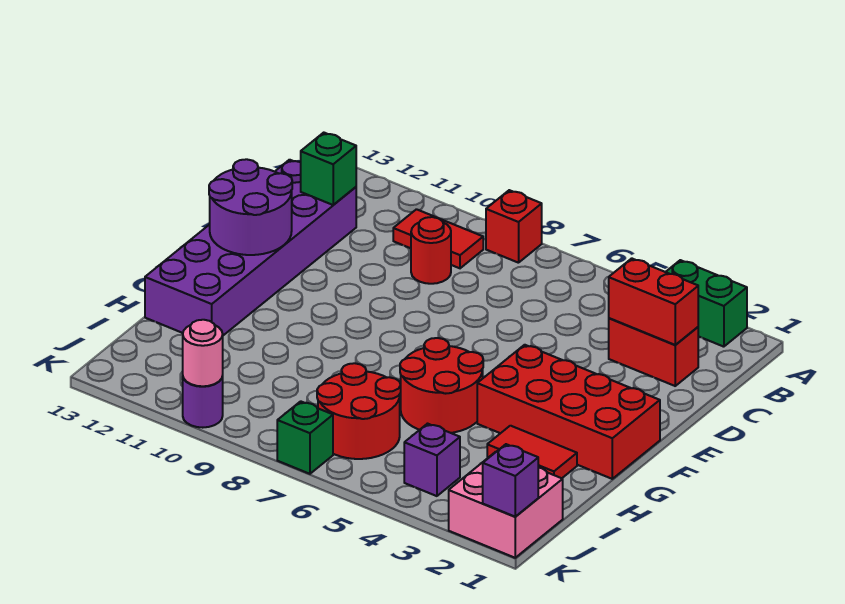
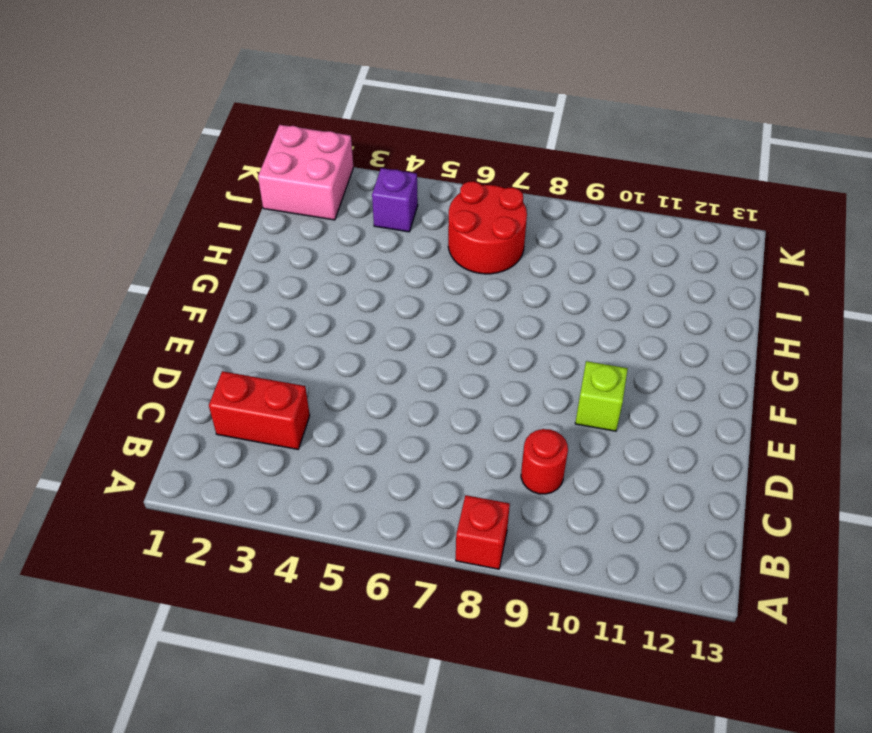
lime 1x1 brick [575,361,628,431] -> none
none -> green 1x2 brick [666,260,747,347]
none -> red 1x2 tile [393,209,483,268]
none -> purple 2x6 brick [145,160,356,335]

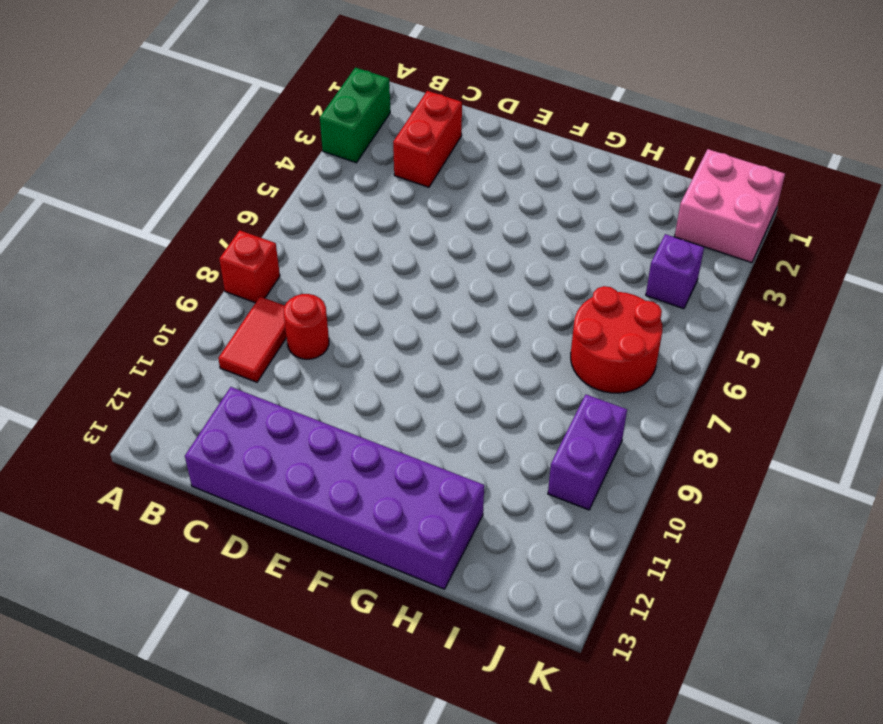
purple 1x2 brick [548,395,627,510] -> none
none -> red 2x4 brick [477,345,660,479]
none -> red 2x2 round brick [400,338,483,433]
none -> red 1x2 tile [487,426,577,478]

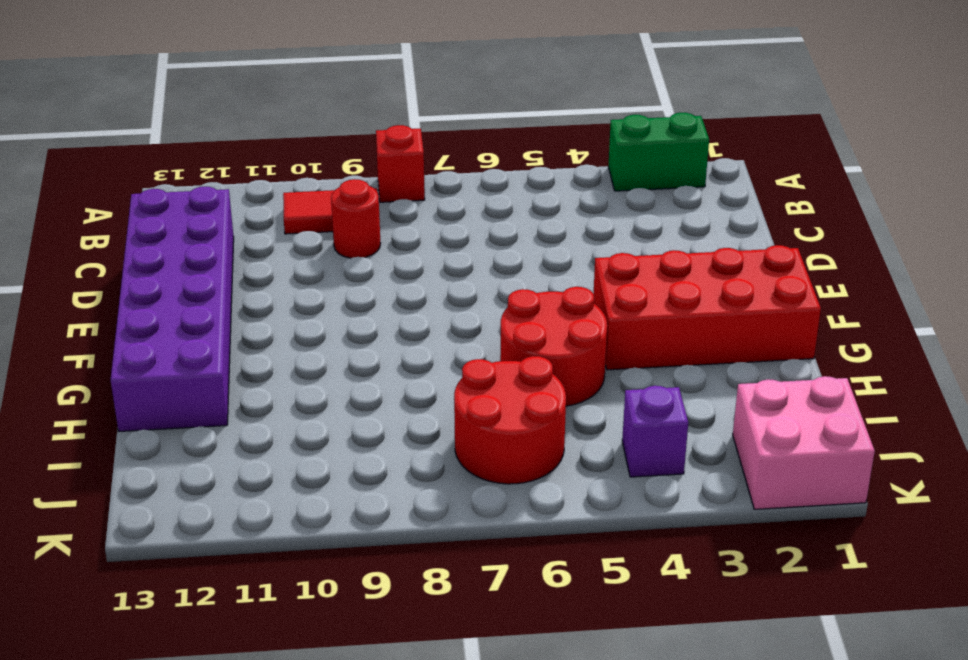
none -> red 1x2 brick [609,318,698,386]
none -> red 1x2 tile [487,426,577,478]
none -> green 1x1 brick [277,401,333,474]

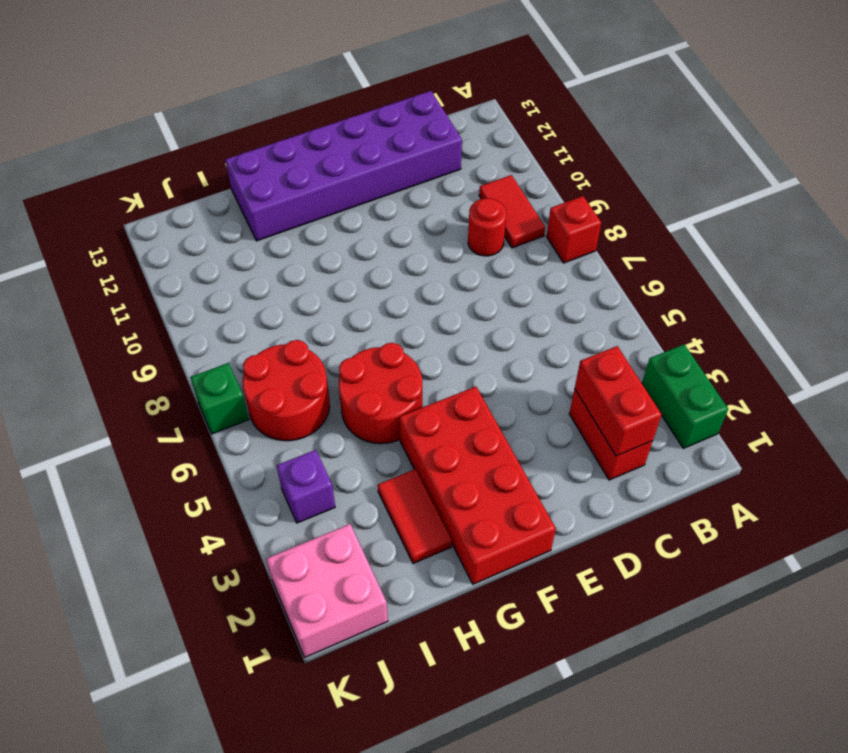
none -> purple 1x1 round brick [183,376,223,428]
none -> green 1x1 brick [301,133,356,205]
none -> purple 2x2 round brick [209,159,292,255]

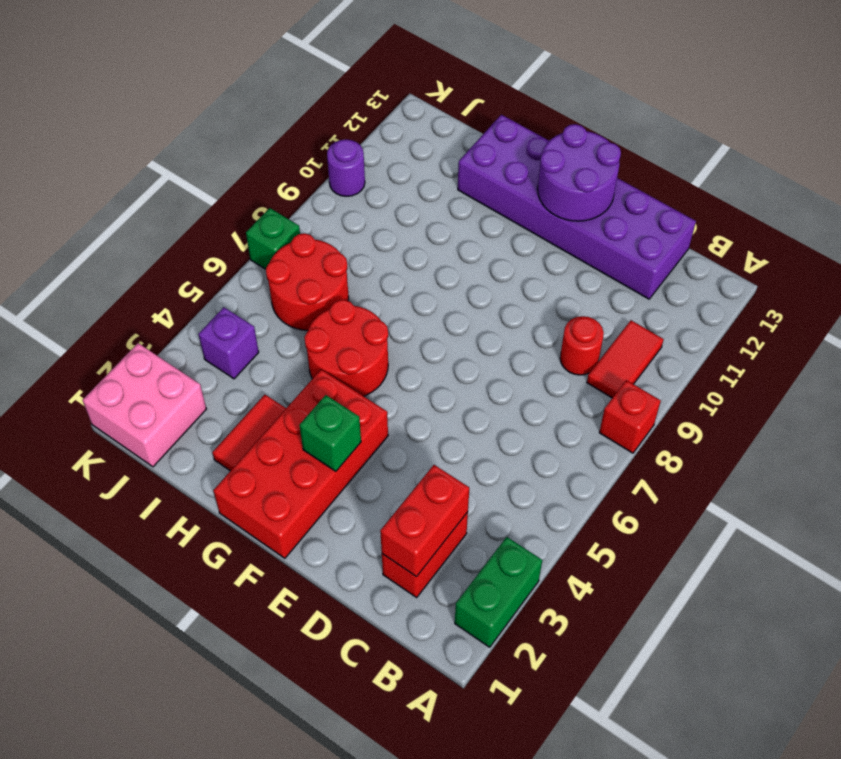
green 1x1 brick [299,395,361,471] -> green 1x1 brick moved to [301,133,356,205]
none -> purple 1x1 brick [483,444,538,517]
none -> pink 1x1 round brick [183,320,223,386]

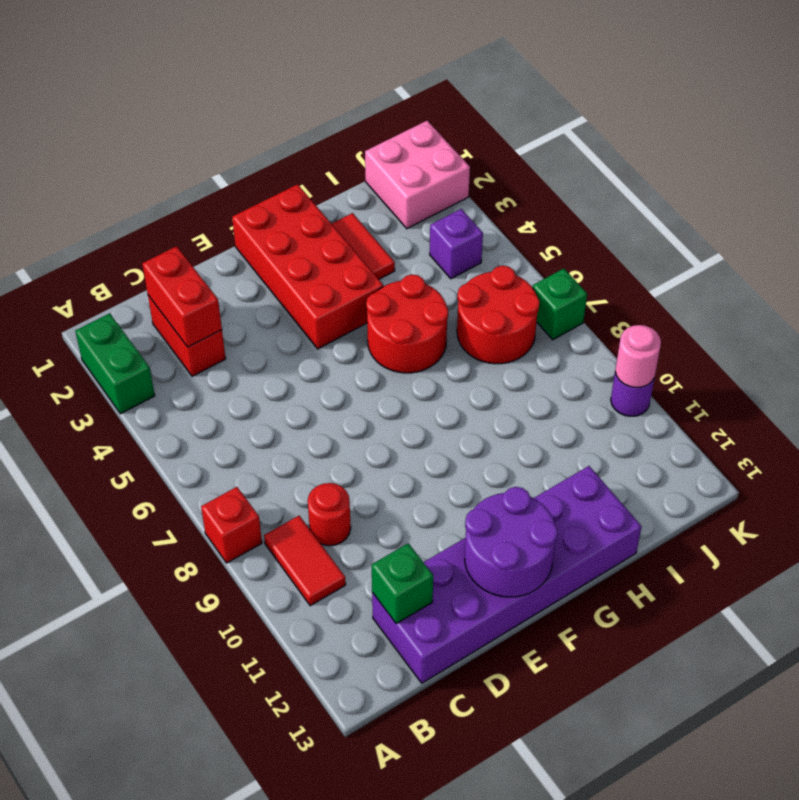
none -> purple 1x1 brick [483,444,538,517]

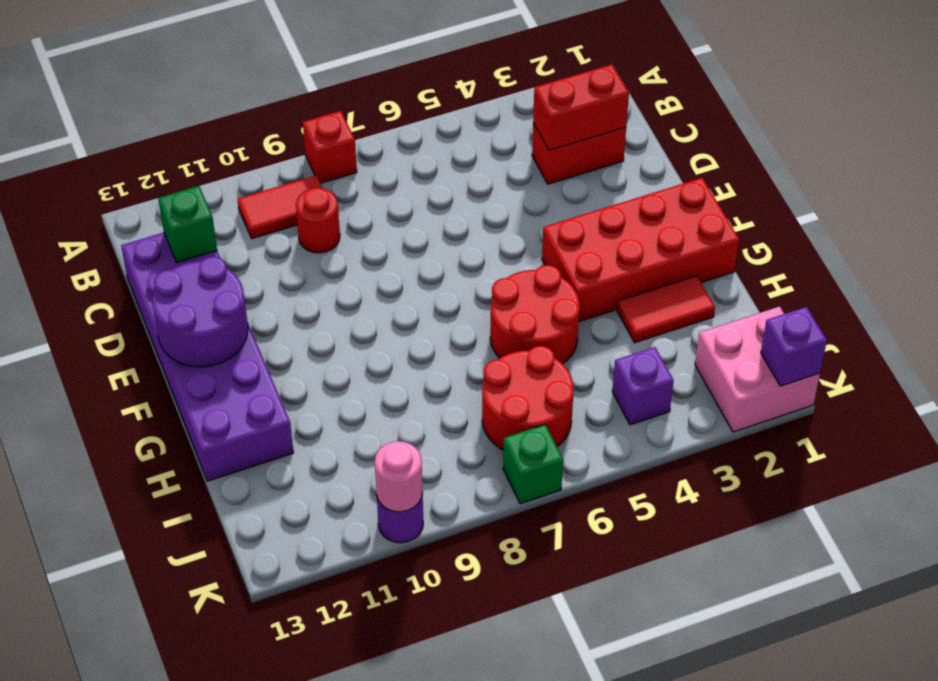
none -> green 1x2 brick [666,260,747,347]

